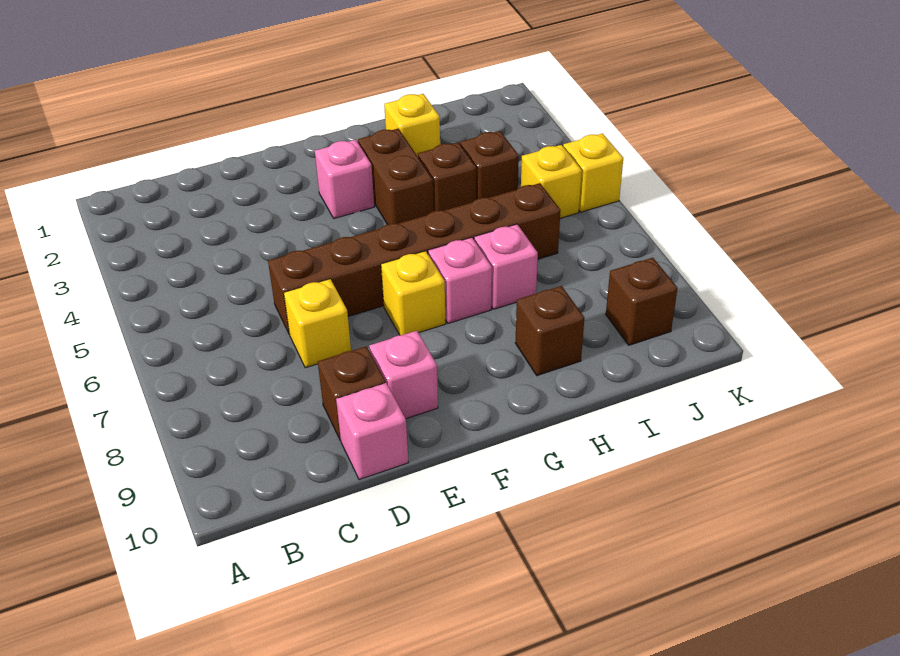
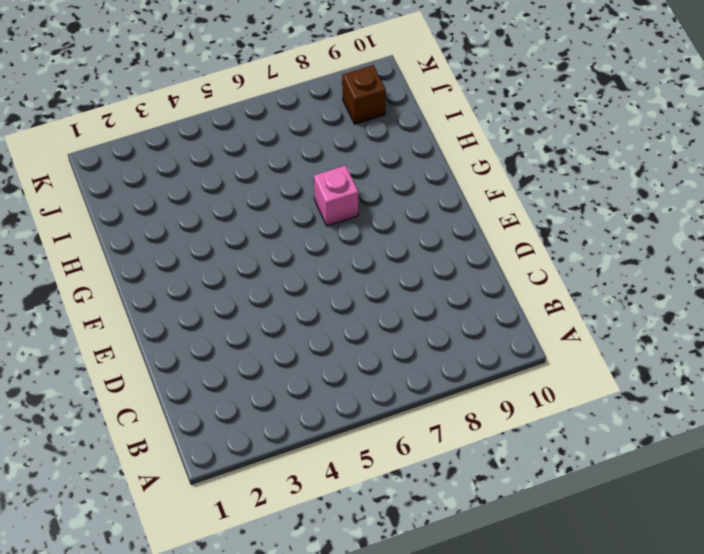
none -> brown 1x6 brick [268,183,560,333]
none -> yellow 1x1 brick [284,279,351,368]
none -> brown 1x1 brick [318,346,385,440]

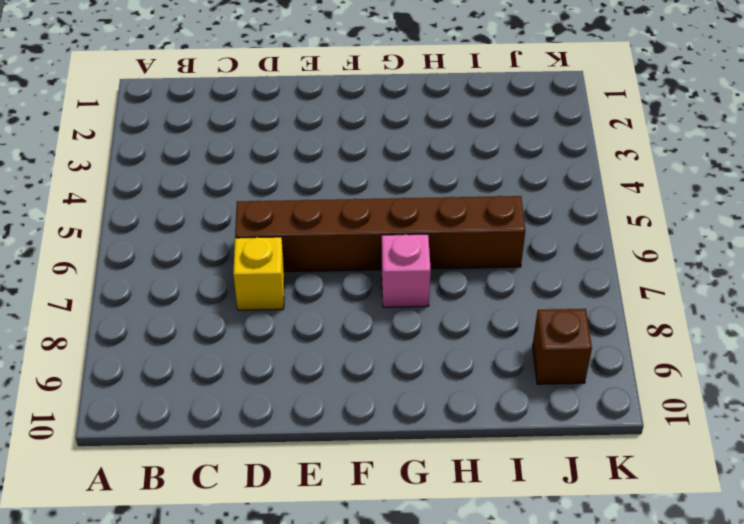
none -> brown 1x1 brick [318,346,385,440]
none -> pink 1x1 brick [336,383,408,480]
none -> pink 1x1 brick [369,331,438,419]

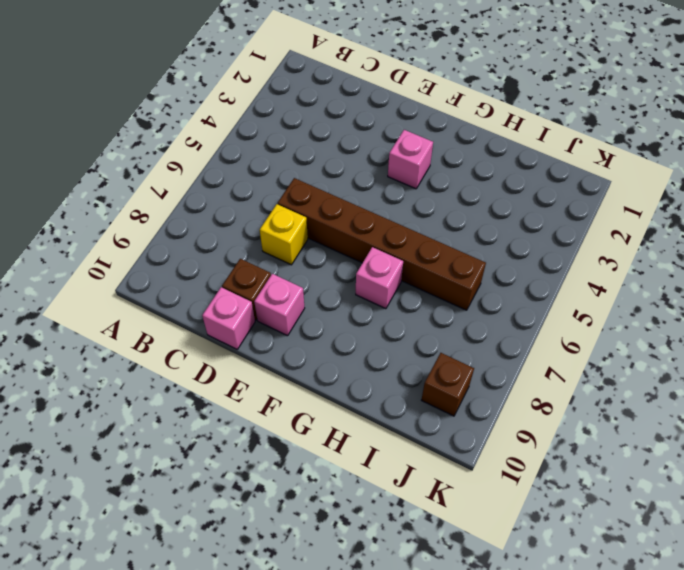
none -> yellow 1x1 brick [381,251,446,335]
none -> brown 1x2 brick [358,129,434,225]
none -> yellow 1x1 brick [384,94,440,156]

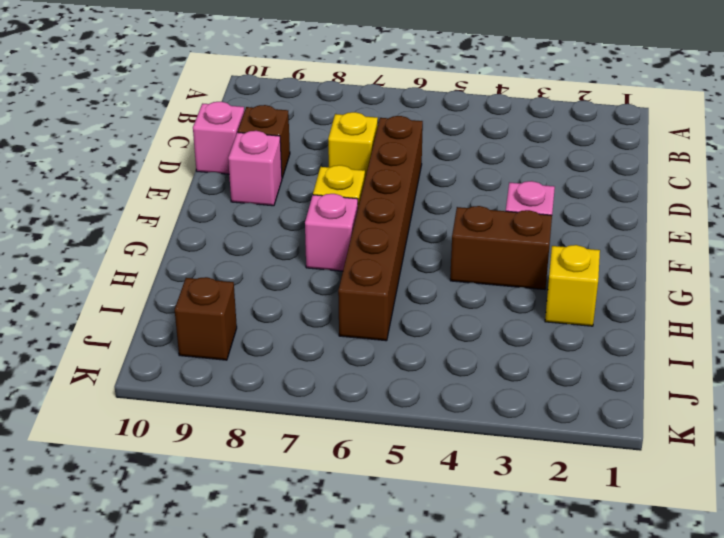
none -> brown 1x1 brick [418,142,476,211]
none -> pink 1x1 brick [474,224,538,309]
none -> brown 1x1 brick [515,286,584,376]

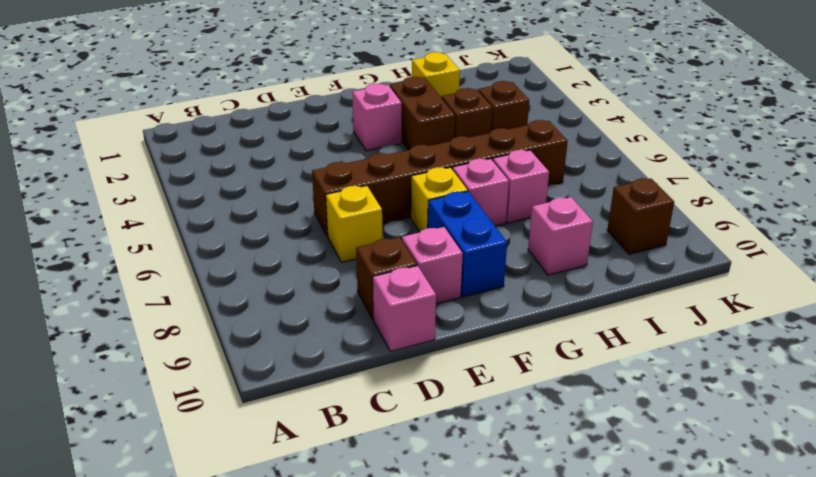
blue 1x2 brick [428,191,507,297] -> none
pink 1x1 brick [528,197,593,275] -> brown 1x1 brick [515,286,584,376]
none -> yellow 1x1 brick [521,145,582,218]
none -> yellow 1x1 brick [563,133,623,212]

